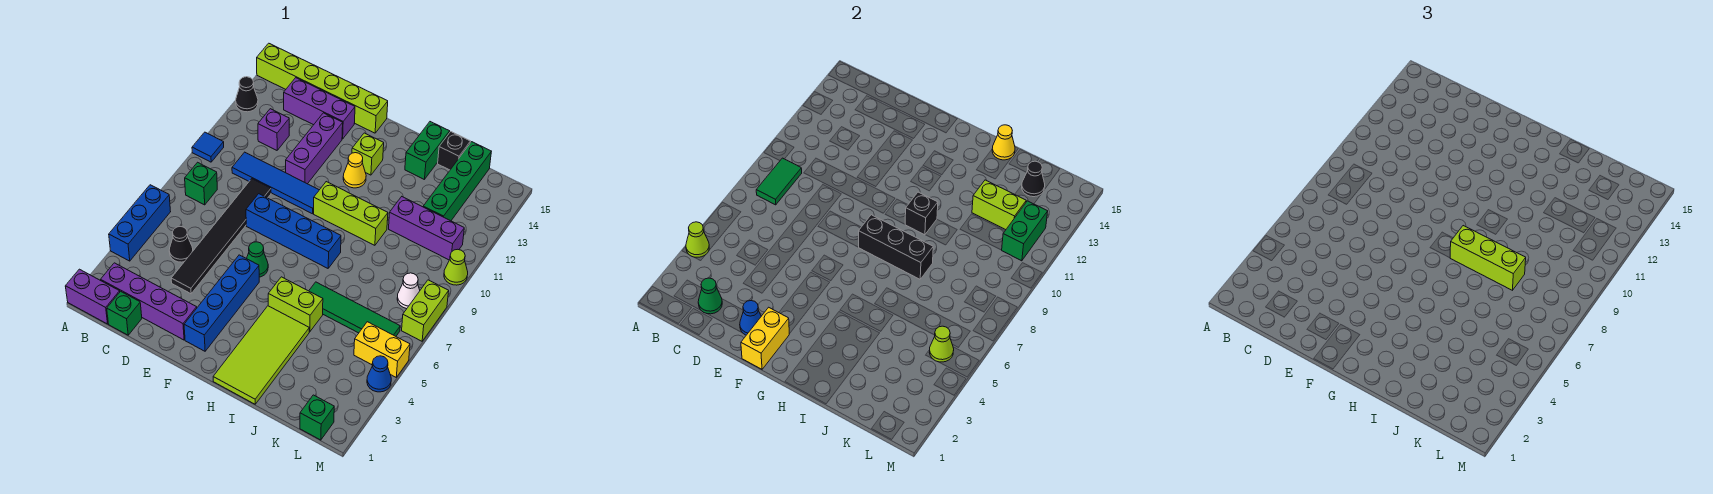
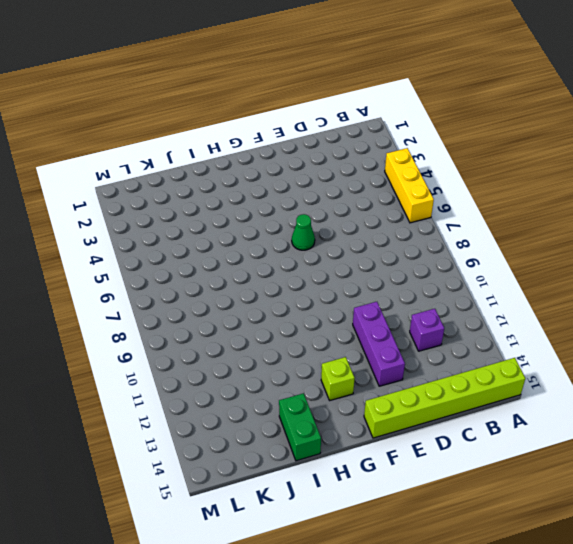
yellow 1x3 brick [385,148,434,223] -> blue 1x3 brick [109,185,171,261]
none -> purple 1x2 brick [65,269,120,324]
none -> blue 1x1 tile [192,132,224,162]
none -> black 1x1 cone [236,77,258,112]
none -> purple 1x4 brick [101,263,197,340]

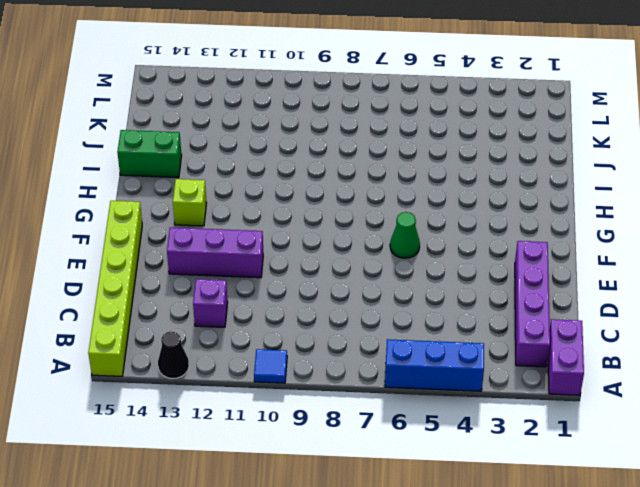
none -> green 1x1 brick [185,162,217,205]
none -> green 1x1 brick [107,291,142,335]
none -> black 1x1 cone [169,227,193,262]
none -> blue 1x4 tile [232,152,319,214]

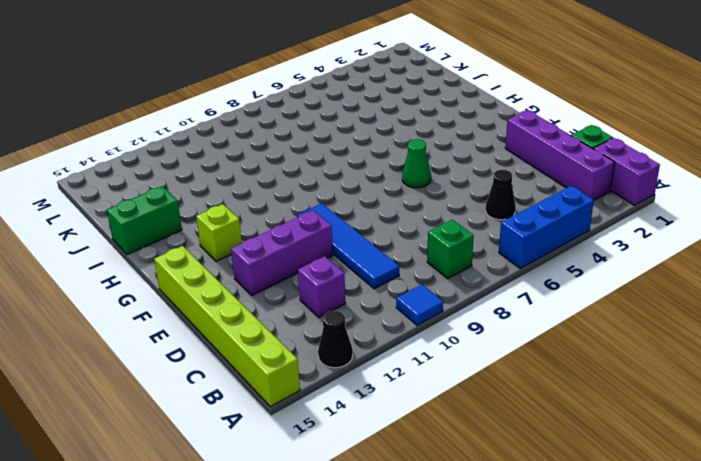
none -> purple 1x3 brick [284,78,355,139]
none -> black 1x6 tile [171,179,271,294]
none -> blue 1x4 brick [246,194,341,268]
none -> blue 1x4 brick [184,255,259,351]

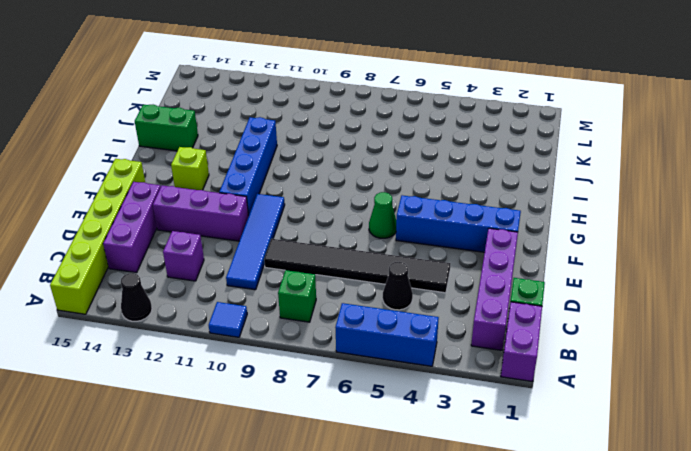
blue 1x4 brick [219,117,277,216] -> blue 1x4 brick moved to [246,194,341,268]
none -> lime 1x3 brick [314,182,388,245]
none -> yellow 1x1 cone [343,153,366,188]
none -> lime 2x4 tile [213,306,309,404]
none -> lime 1x2 brick [268,277,323,332]

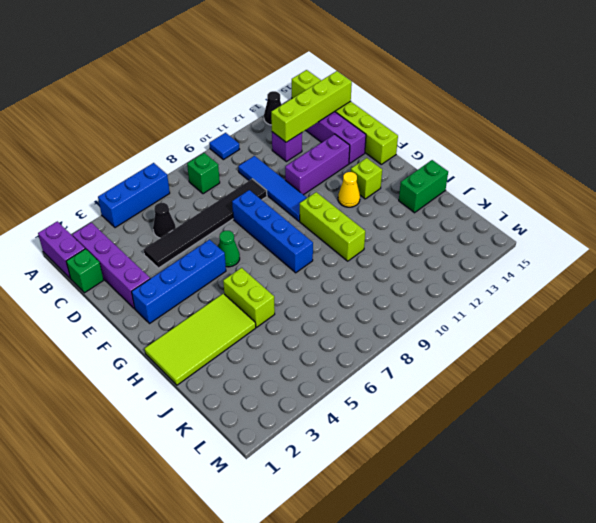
lime 1x4 brick [271,71,352,142] -> none
none -> green 1x4 tile [309,282,400,336]
none -> purple 1x3 brick [389,197,464,260]
none -> black 1x1 brick [438,132,470,170]
none -> green 1x4 brick [423,142,491,221]

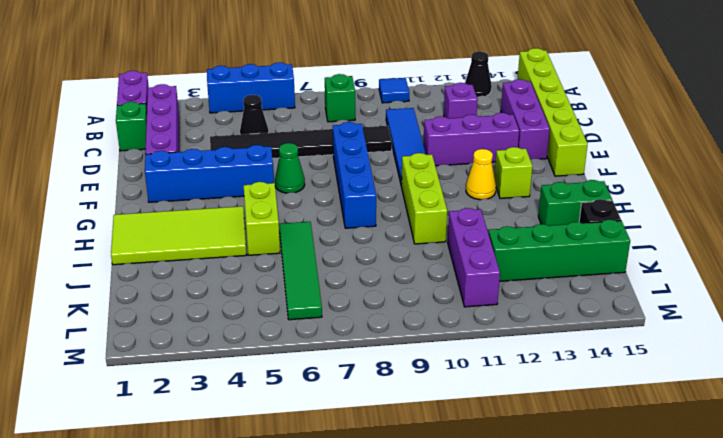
none -> green 1x1 brick [300,395,334,440]
none -> yellow 1x2 brick [354,322,410,377]
none -> white 1x1 cone [397,273,420,309]
none -> blue 1x1 cone [367,356,391,392]

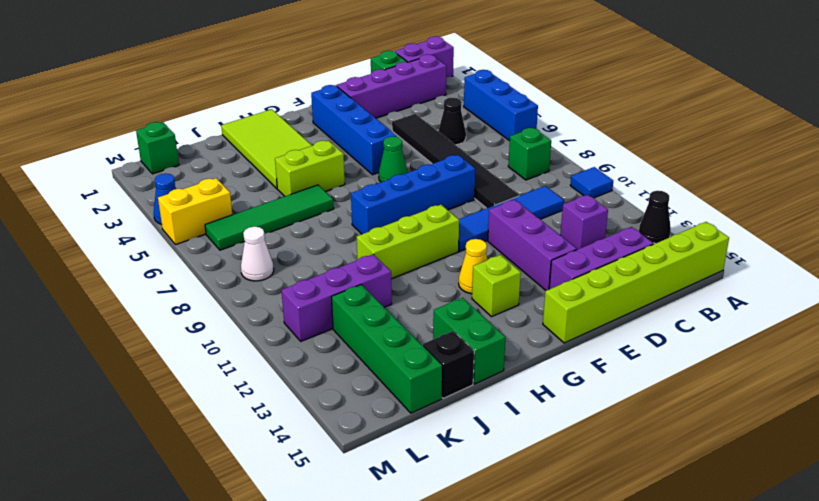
none -> lime 1x2 brick [402,280,449,341]
none -> lime 1x1 cone [444,249,468,285]
none -> lime 1x1 cone [686,222,709,257]
none -> green 1x2 tile [756,158,802,205]

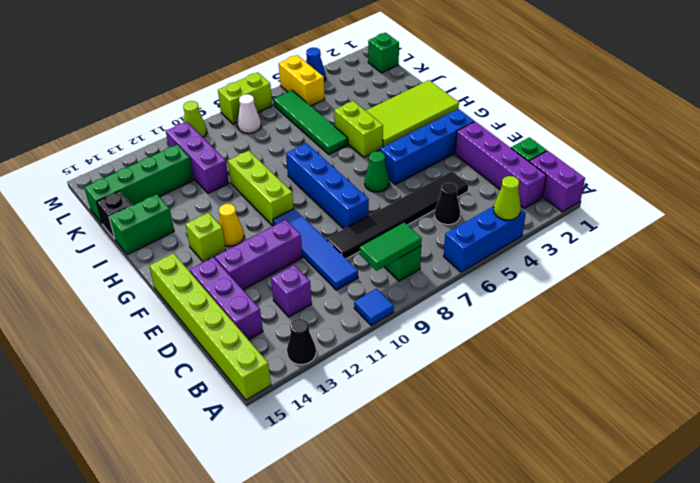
none -> green 1x1 cone [698,278,722,314]
none -> blue 1x1 cone [740,300,761,335]
none -> yellow 1x2 brick [741,307,789,369]
none -> black 1x3 brick [859,215,933,279]

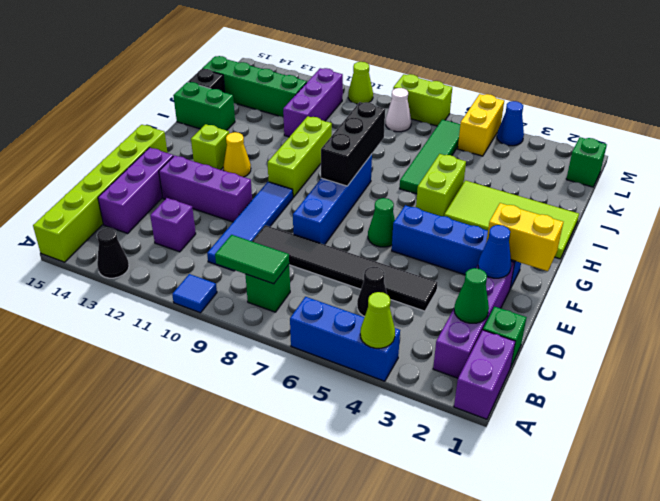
none -> black 1x1 brick [905,192,938,235]
none -> yellow 1x1 cone [992,125,1015,160]
none -> lime 1x2 brick [972,180,1026,230]
none -> black 1x1 cone [1022,161,1045,197]

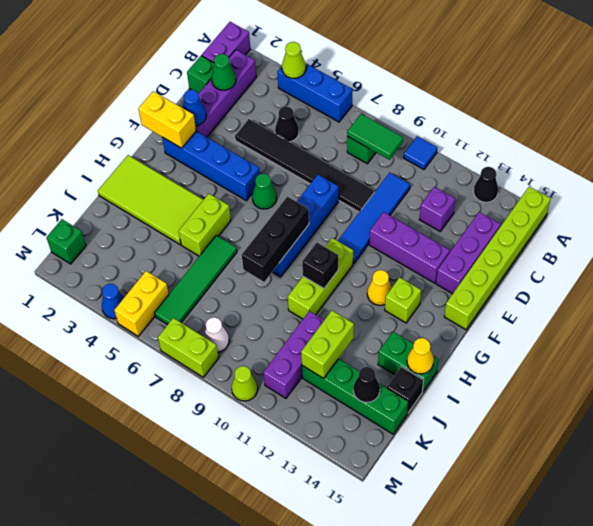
none -> lime 1x1 cone [929,326,954,362]
none -> green 1x2 brick [1002,201,1048,261]
none -> lime 1x3 brick [1450,226,1526,290]

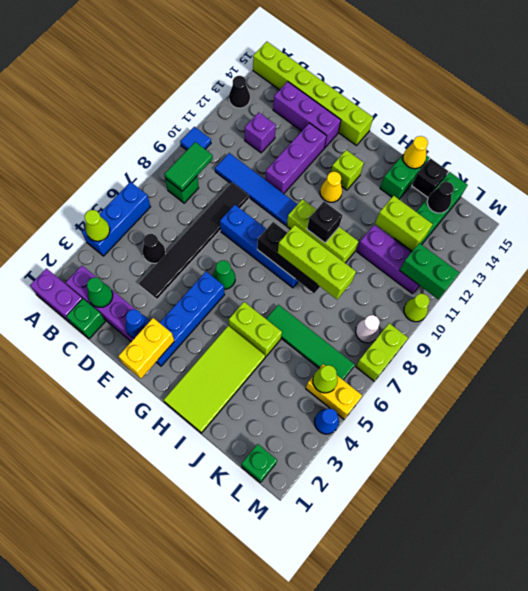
green 1x2 brick [400,243,459,300] -> green 1x2 brick turned to [1002,201,1048,261]

